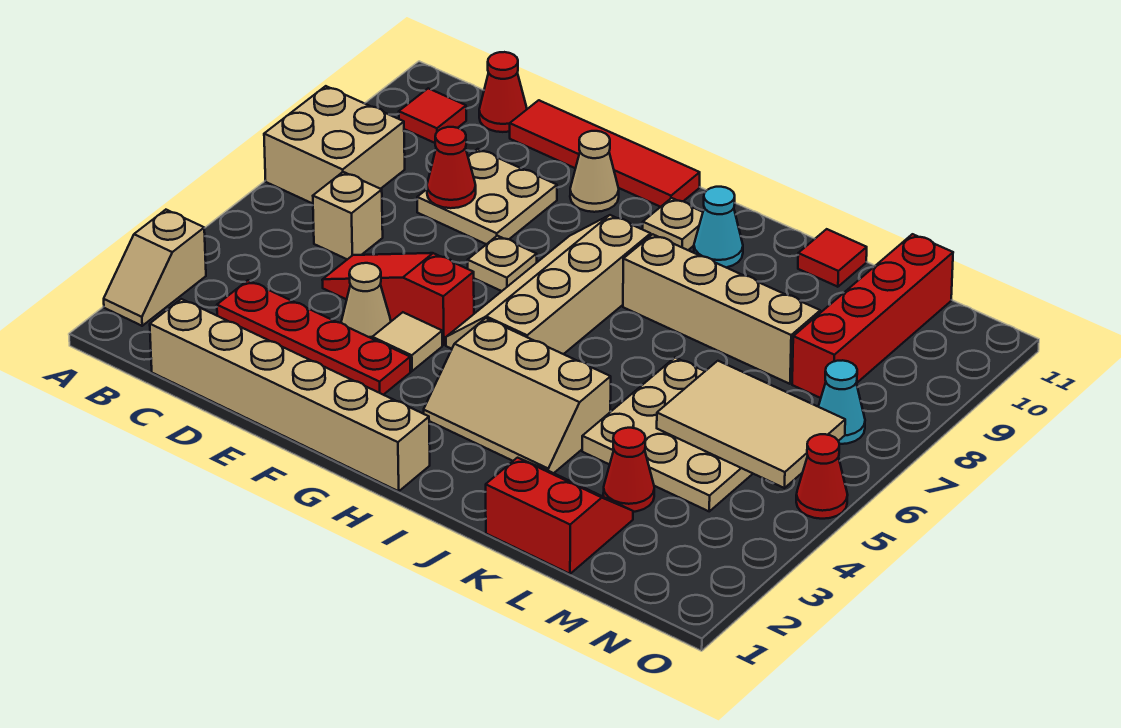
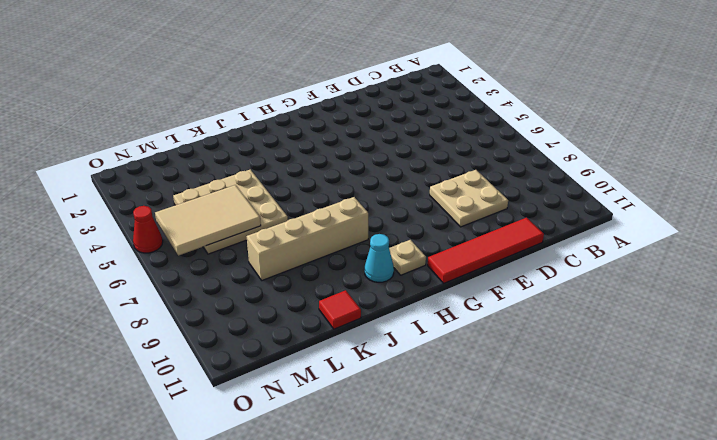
none -> tan 1x2 slope [104,210,206,326]
none -> tan 2x2 brick [264,86,405,204]
none -> red 1x1 tile [399,88,466,143]

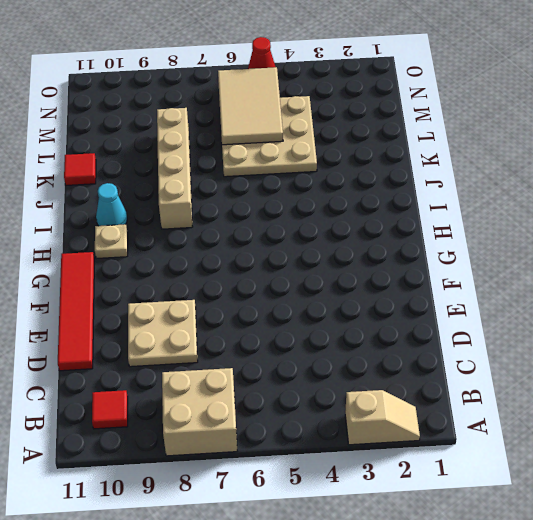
none -> tan 1x6 brick [150,299,430,491]
none -> red 1x4 plate [217,280,411,395]
none -> tan 1x1 brick [313,172,383,259]

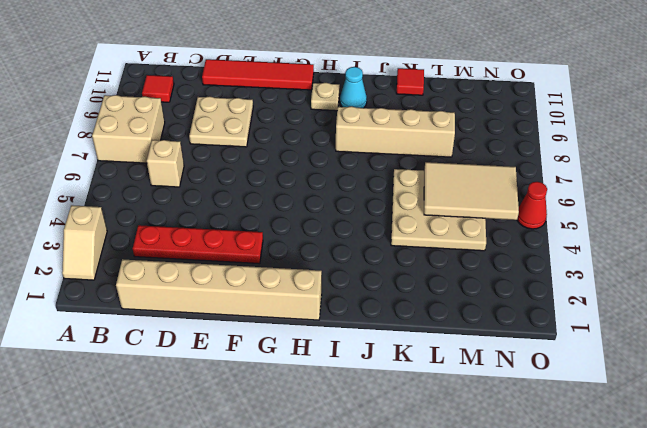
none -> red 1x1 cone [479,52,527,132]
none -> red 1x3 slope [322,253,474,345]
none -> tan 1x1 cone [341,263,391,338]

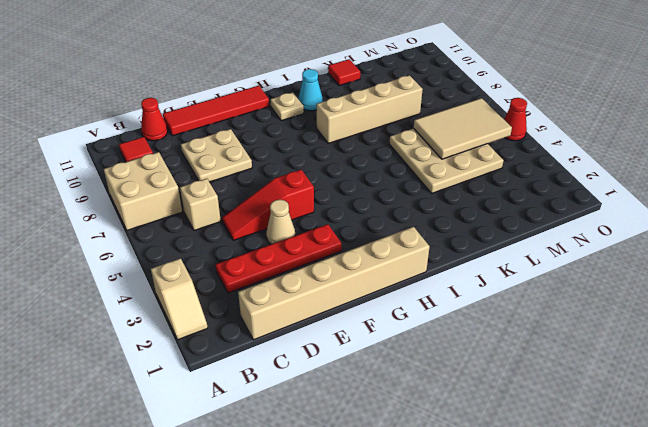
none -> tan 1x1 tile [372,312,442,371]
none -> tan 1x1 plate [468,236,537,291]
none -> tan 1x1 cone [570,131,619,212]

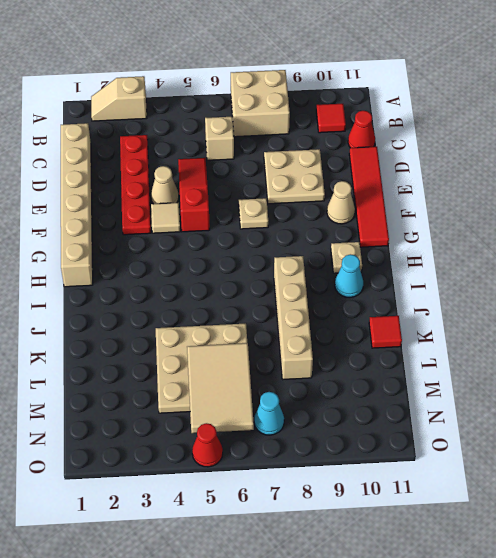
none -> tan 2x4 slope [446,215,651,354]
none -> tan 2x3 slope [424,318,611,473]
none -> red 2x2 slope [486,458,633,574]

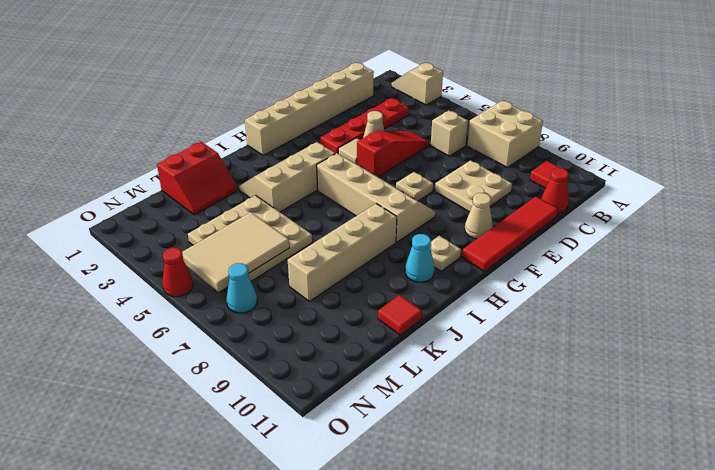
none -> red 1x1 cone [603,428,654,512]
none -> red 1x4 brick [792,234,953,398]
none -> red 1x1 cone [427,127,476,208]

